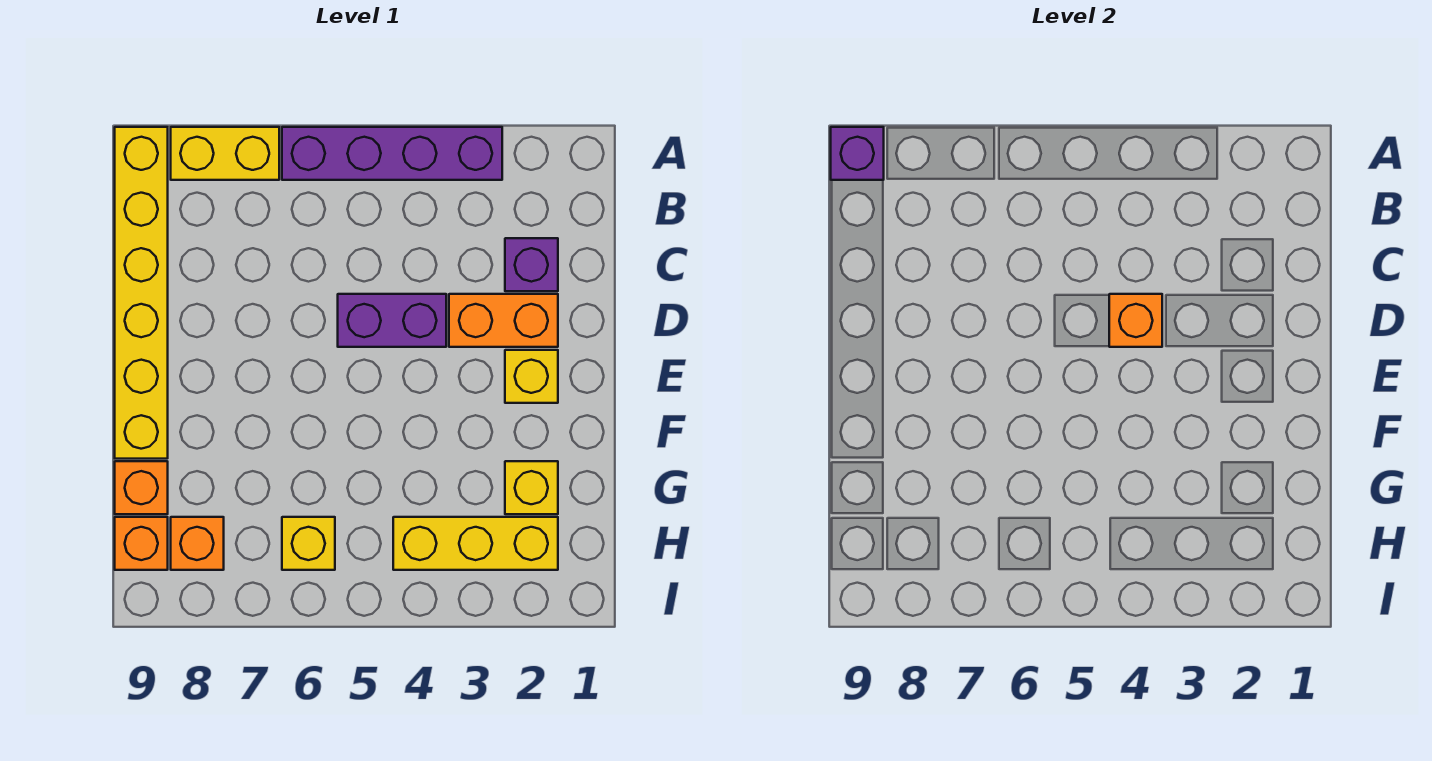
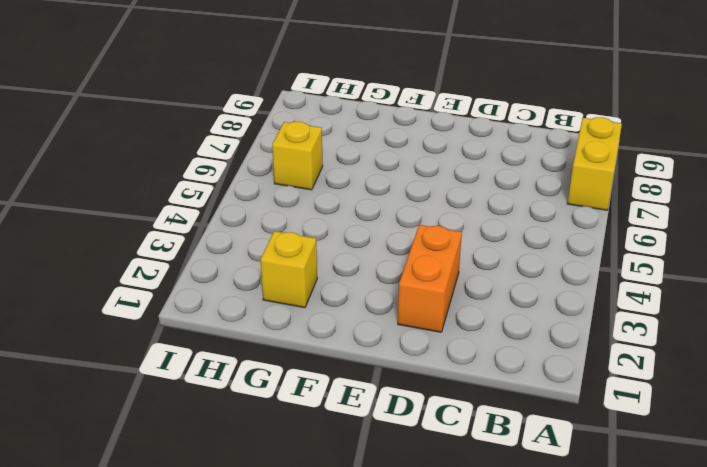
none -> purple 1x4 brick [282,127,502,180]
none -> yellow 1x6 brick [115,127,168,459]
none -> purple 1x1 brick [505,238,558,291]

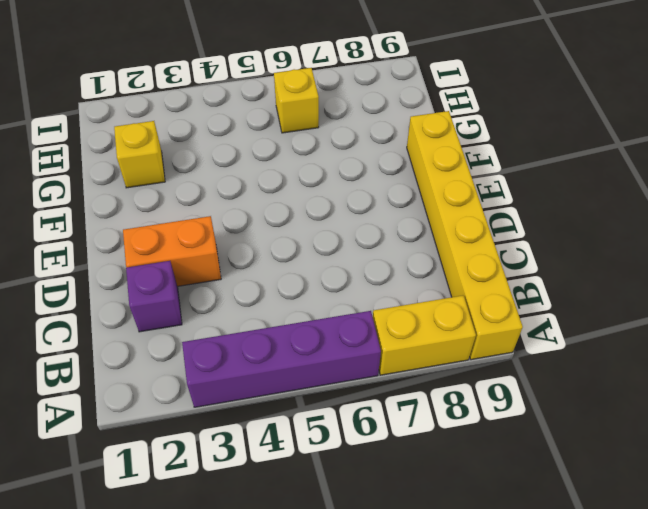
none -> purple 1x2 brick [338,294,446,347]
none -> yellow 1x1 brick [505,350,558,403]
none -> orange 1x1 brick [115,461,168,514]

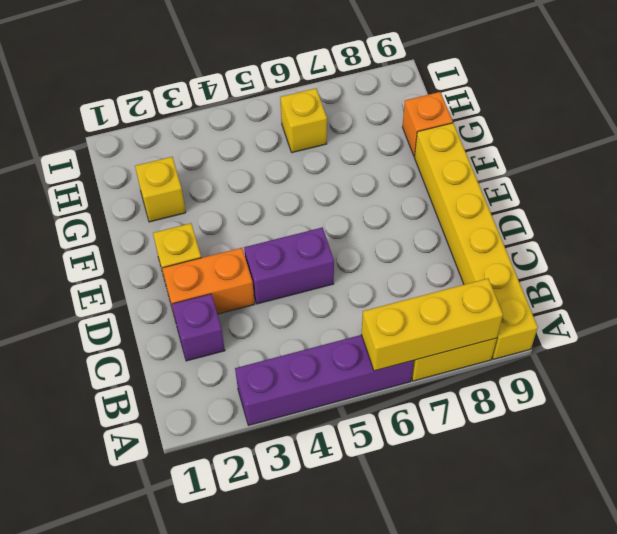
yellow 1x3 brick [361,278,503,371] -> yellow 1x3 brick moved to [393,517,558,570]
none -> orange 1x1 brick [171,517,224,570]
none -> orange 1x1 brick [115,517,168,570]
none -> purple 1x1 brick [831,127,884,180]

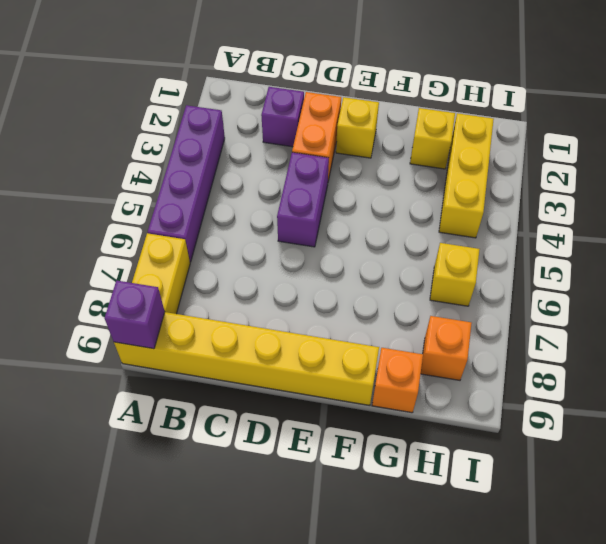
none -> orange 1x1 brick [115,517,168,570]
none -> orange 1x1 brick [1109,294,1162,347]

